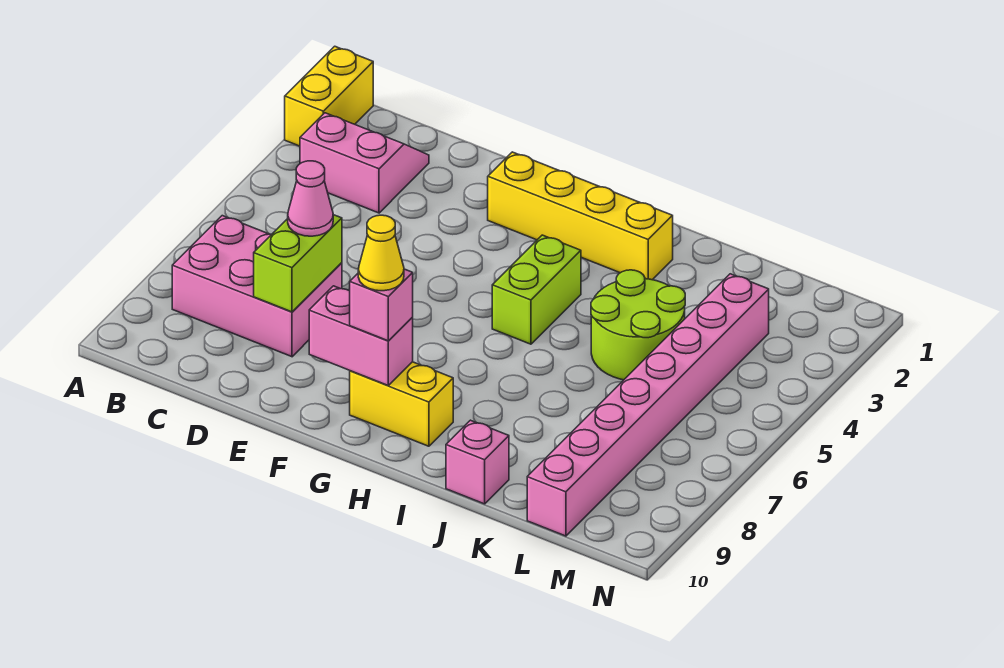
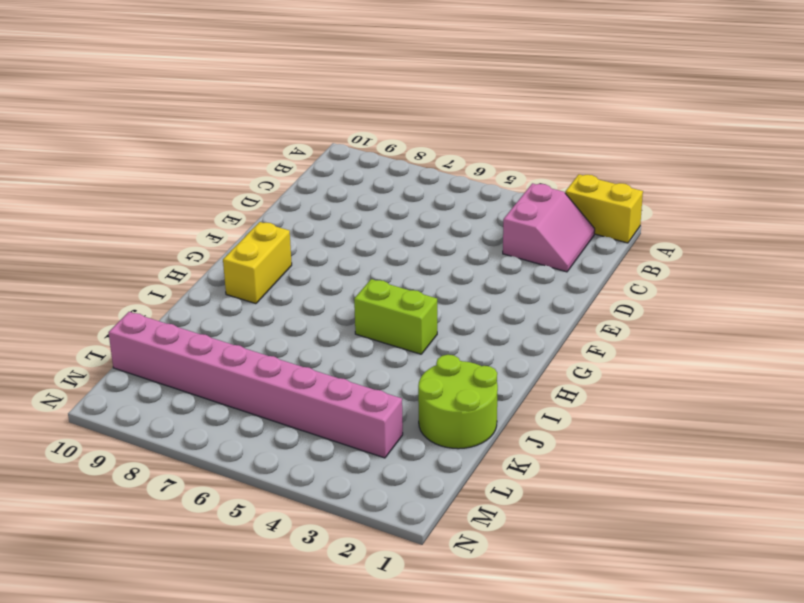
lime 2x2 round brick [418,355,498,449] -> lime 2x2 round brick moved to [591,270,685,380]
none -> pink 2x3 brick [172,216,342,357]
none -> yellow 1x4 brick [488,152,673,280]
none -> pink 1x1 brick [446,420,509,504]

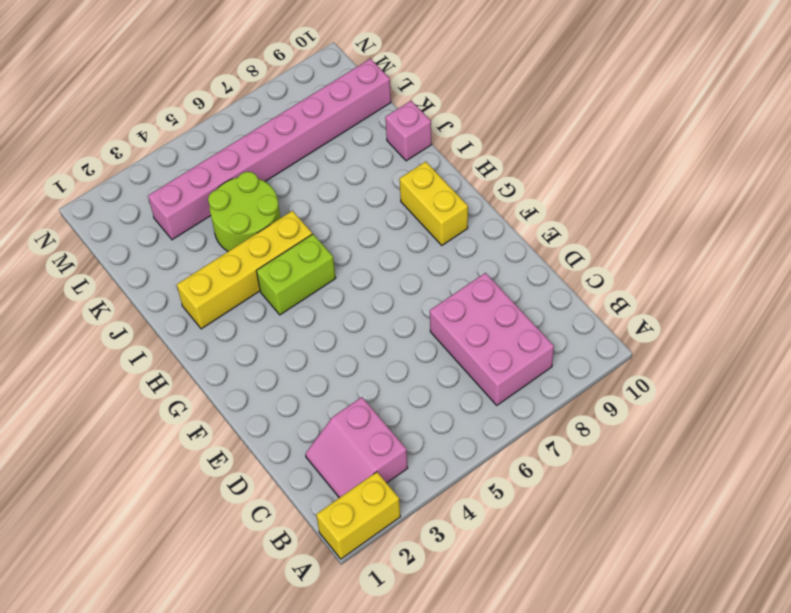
yellow 1x4 brick [177,211,312,329] -> yellow 1x4 brick turned to [488,152,673,280]
none -> lime 1x2 brick [254,215,342,312]
none -> pink 1x2 brick [309,286,413,386]
none -> pink 1x1 cone [288,161,333,236]

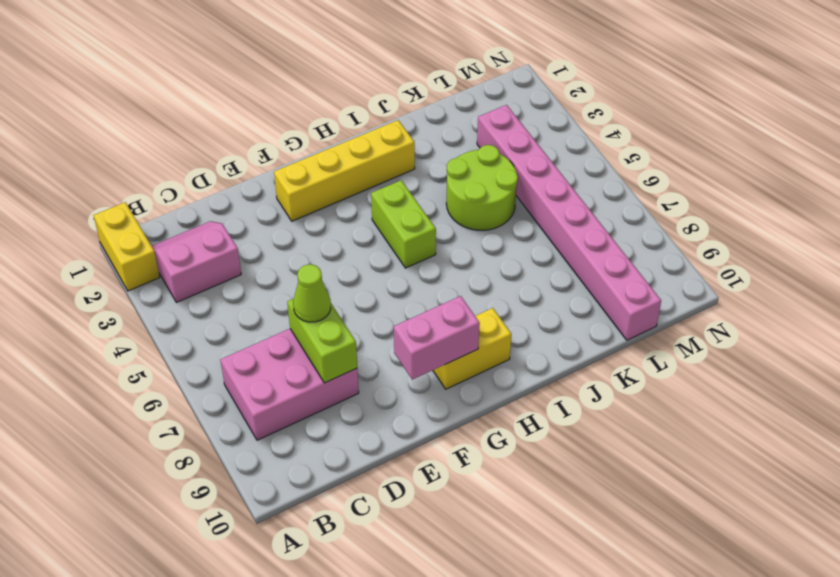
lime 1x1 cone [293,264,331,322] -> pink 1x1 cone [288,161,333,236]
none -> pink 1x1 brick [446,420,509,504]
none -> pink 1x1 brick [350,269,413,341]
none -> yellow 1x1 cone [358,215,404,291]

